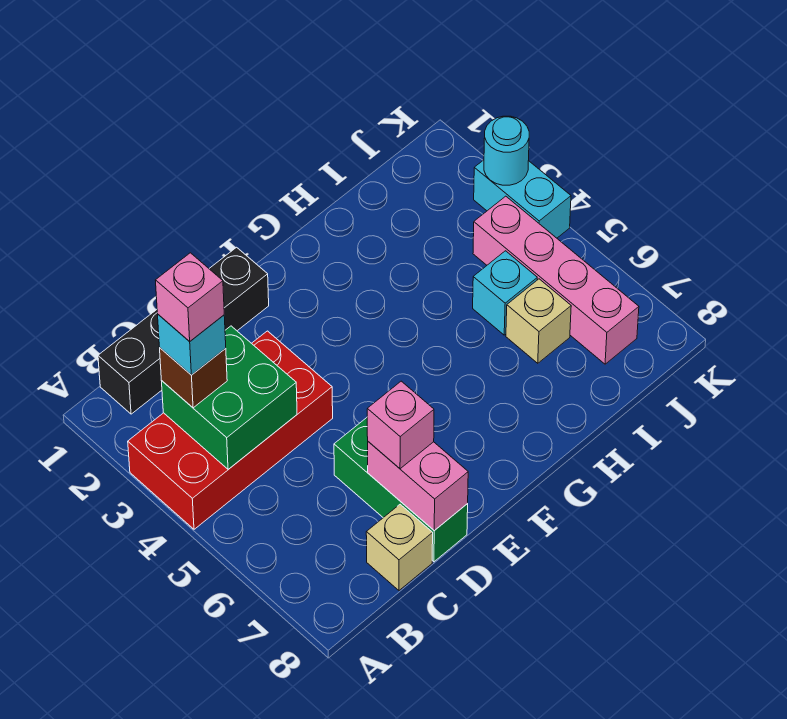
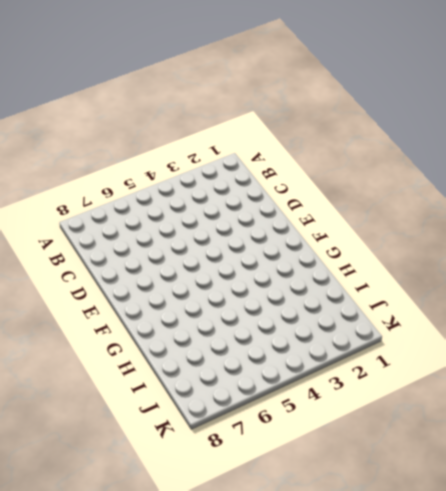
none -> red 2x4 brick [128,331,333,529]
none -> black 1x4 brick [98,247,269,414]
none -> tan 1x1 brick [366,504,433,590]

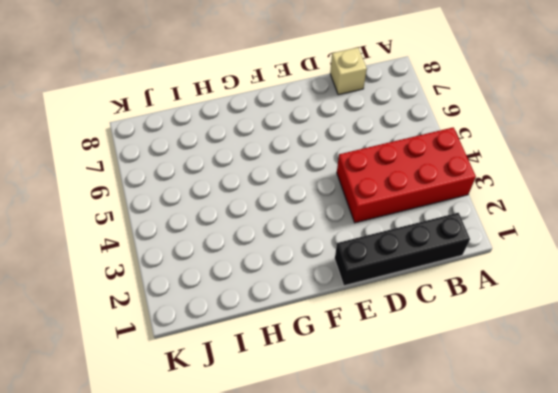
none -> green 1x3 brick [334,418,468,562]
none -> cyan 1x1 brick [473,251,537,335]
none -> tan 1x1 brick [506,279,571,363]

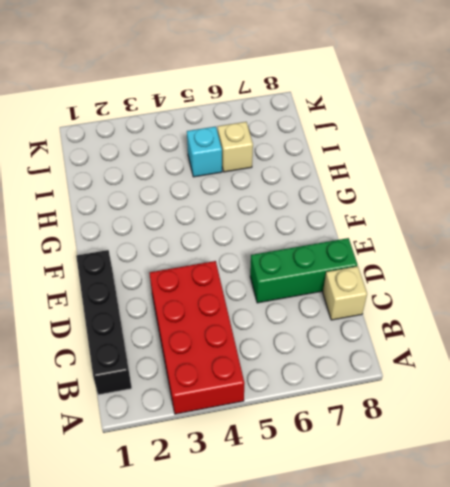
none -> pink 1x4 brick [473,196,639,364]
none -> cyan 1x2 brick [474,160,571,238]
none -> green 2x2 brick [162,326,297,469]

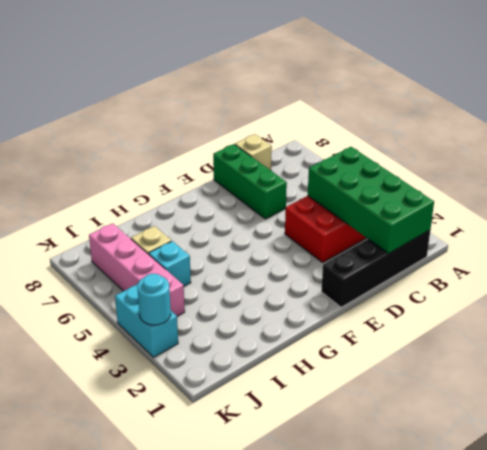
green 2x4 brick [308,147,434,254] -> green 2x2 brick [162,326,297,469]
none -> pink 1x2 brick [368,442,468,531]
none -> brown 1x1 brick [160,348,227,408]
none -> pink 1x1 brick [367,381,434,469]

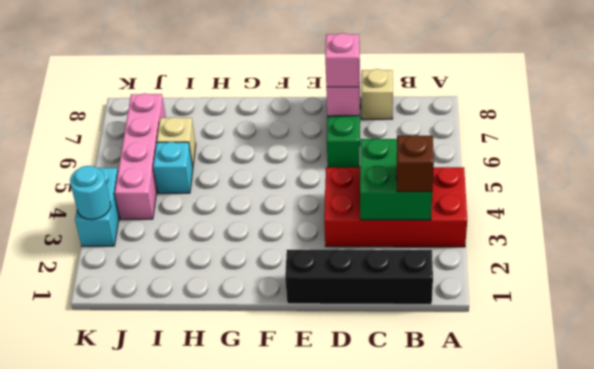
none -> cyan 1x1 brick [158,315,226,375]
none -> pink 1x1 brick [155,253,224,342]

